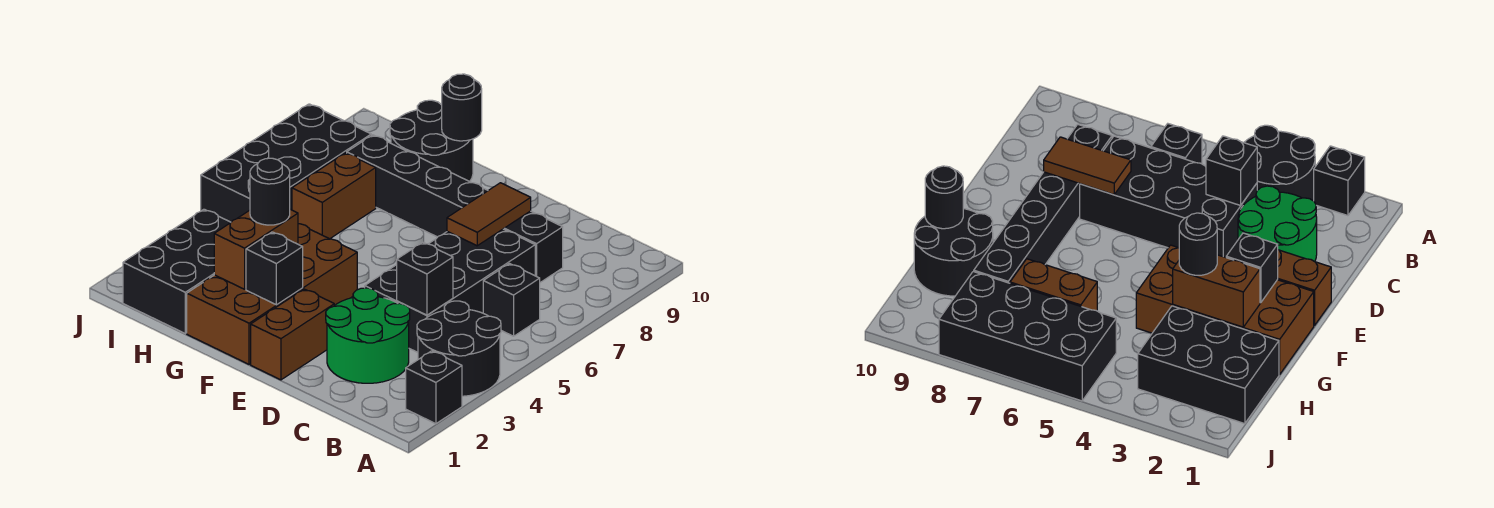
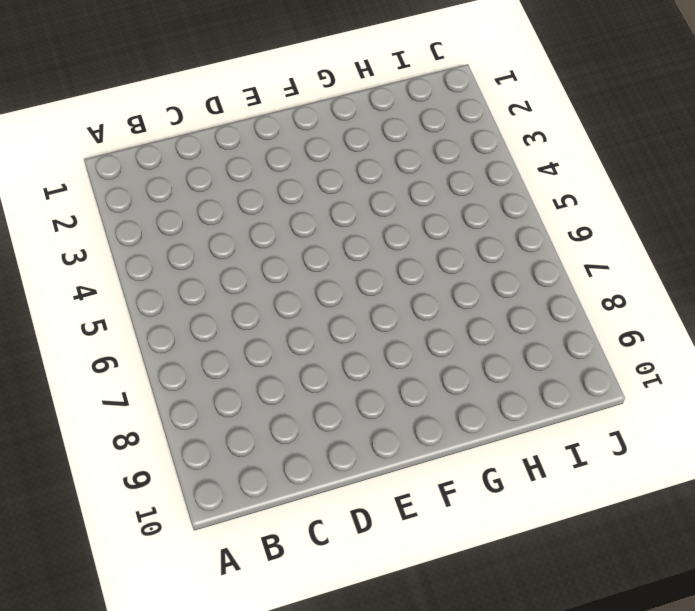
none -> black 1x1 brick [406,351,462,424]
none -> black 2x2 round brick [417,301,501,396]
none -> black 1x1 brick [483,264,540,336]

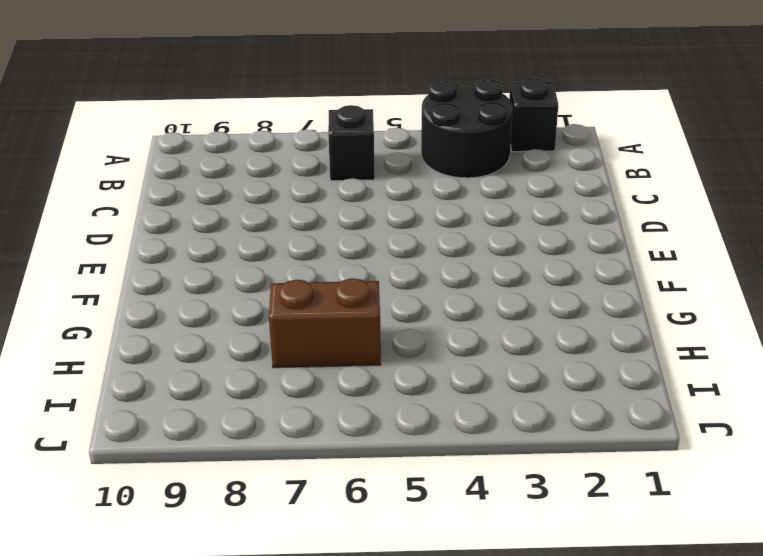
none -> green 2x2 round brick [326,288,410,383]
none -> black 2x4 brick [365,229,535,352]
none -> black 1x6 brick [347,135,563,282]

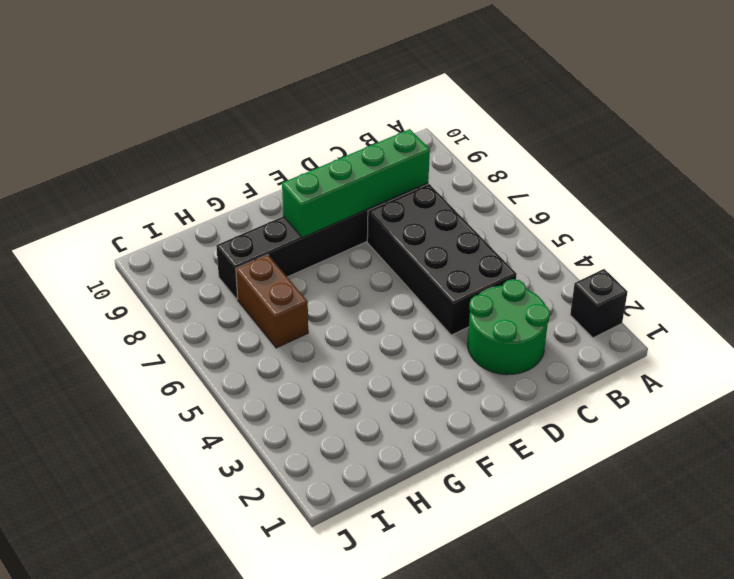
green 1x4 brick [282,129,430,238] -> brown 1x2 tile [447,183,531,246]
none -> black 2x2 round brick [417,301,501,396]
none -> black 1x1 brick [483,264,540,336]
none -> brown 1x2 brick [251,289,334,380]

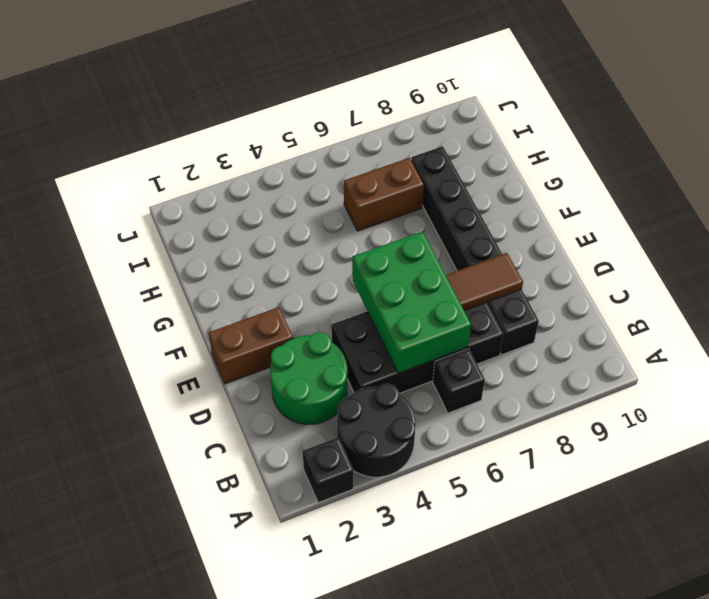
green 2x3 brick [352,232,471,373] -> none
none -> brown 2x4 brick [187,224,357,364]
none -> black 2x2 round brick [390,100,473,182]
none -> black 2x3 brick [123,209,231,333]

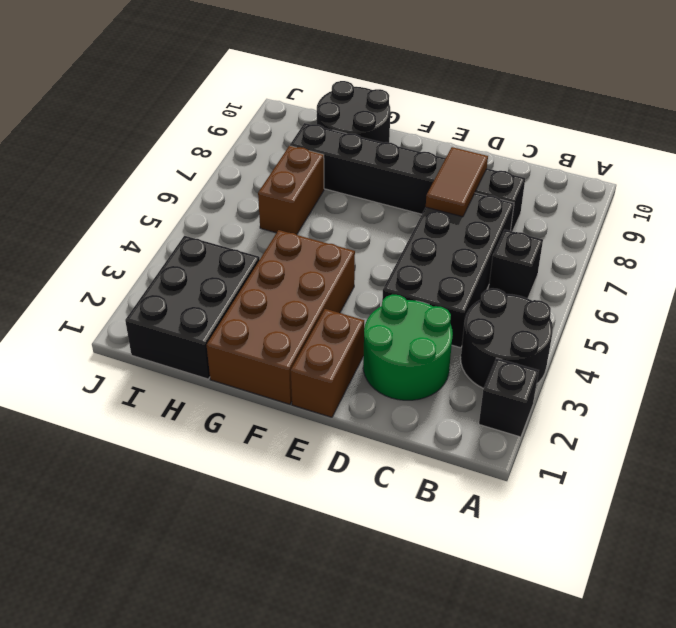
none -> black 2x4 brick [201,104,371,222]
none -> black 1x1 brick [397,242,453,315]
none -> black 1x1 brick [246,232,303,305]

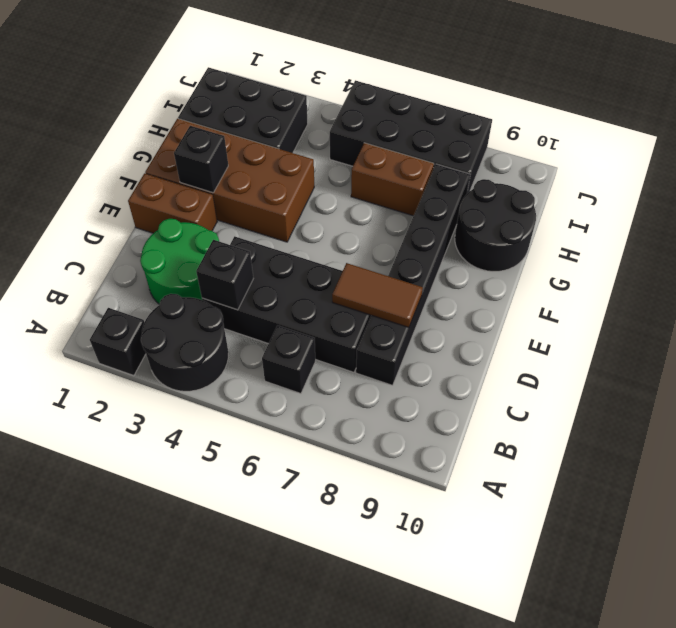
none -> brown 1x2 brick [214,209,298,289]
none -> black 1x1 round brick [442,74,482,141]
none -> black 1x1 round brick [250,158,290,225]

